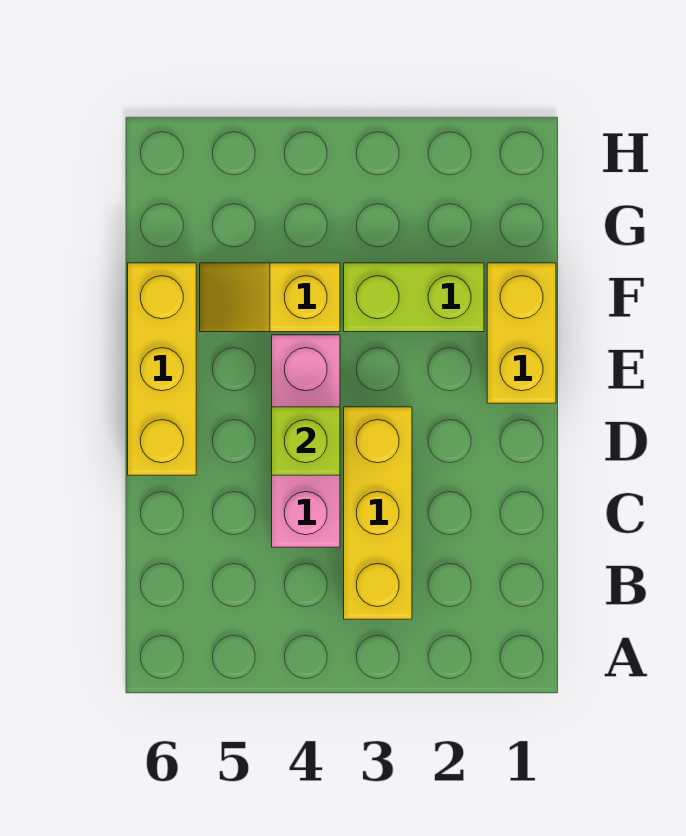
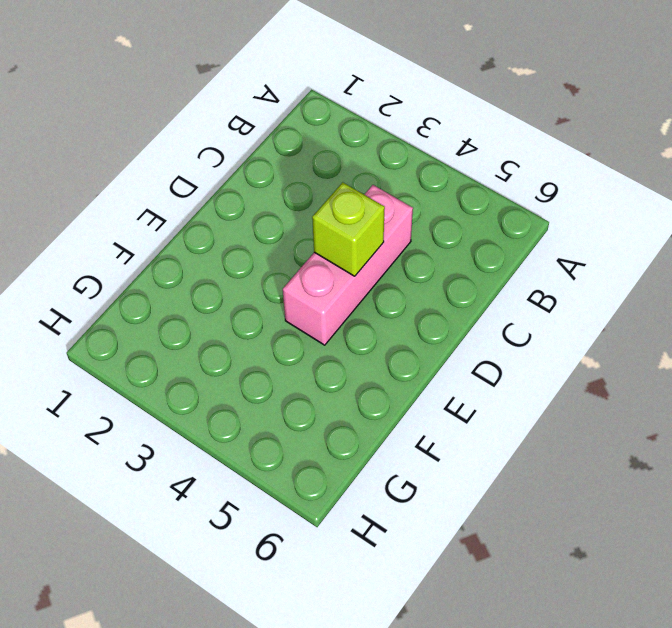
none -> yellow 1x3 brick [344,407,412,619]
none -> yellow 1x3 brick [128,263,196,475]

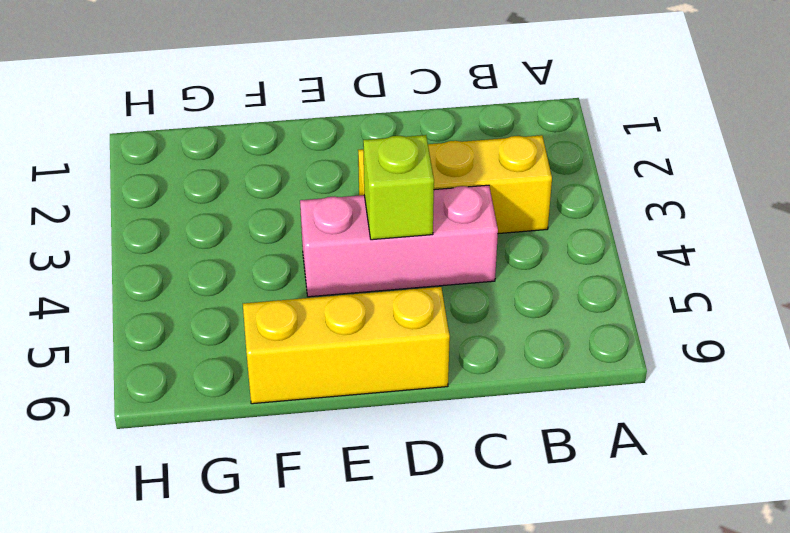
none -> yellow 1x2 brick [487,263,556,403]
none -> lime 1x2 brick [344,263,484,332]

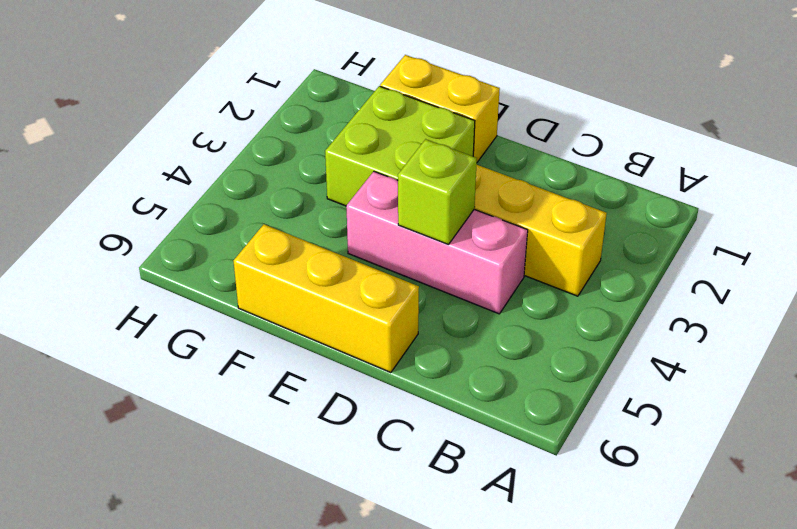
lime 2x2 brick [325,86,475,206] -> lime 1x2 brick [344,263,484,332]
none -> yellow 1x2 slope [200,263,340,332]

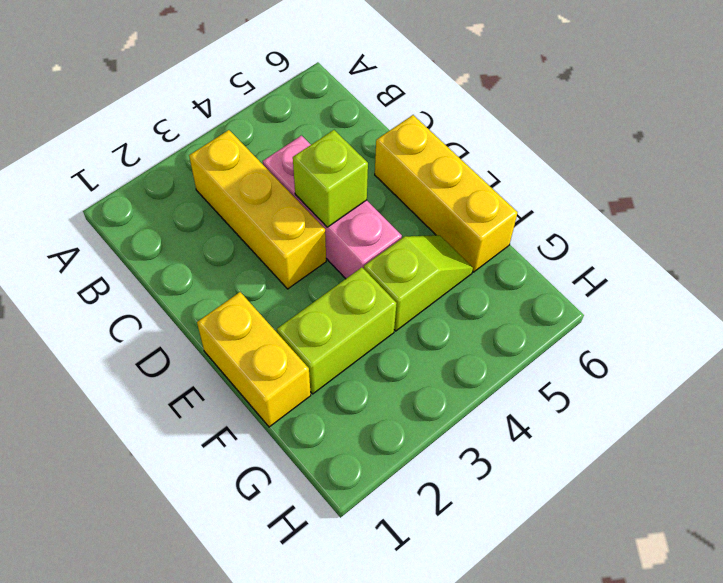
lime 1x2 slope [364,235,473,331] -> yellow 1x2 slope [200,263,340,332]

